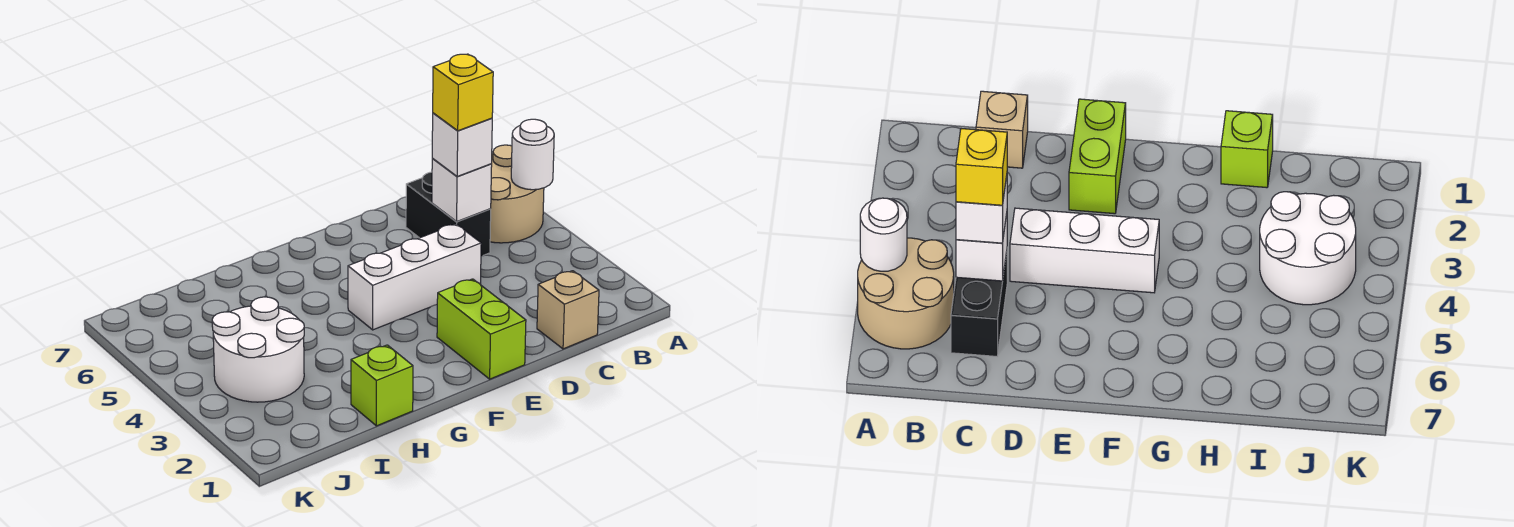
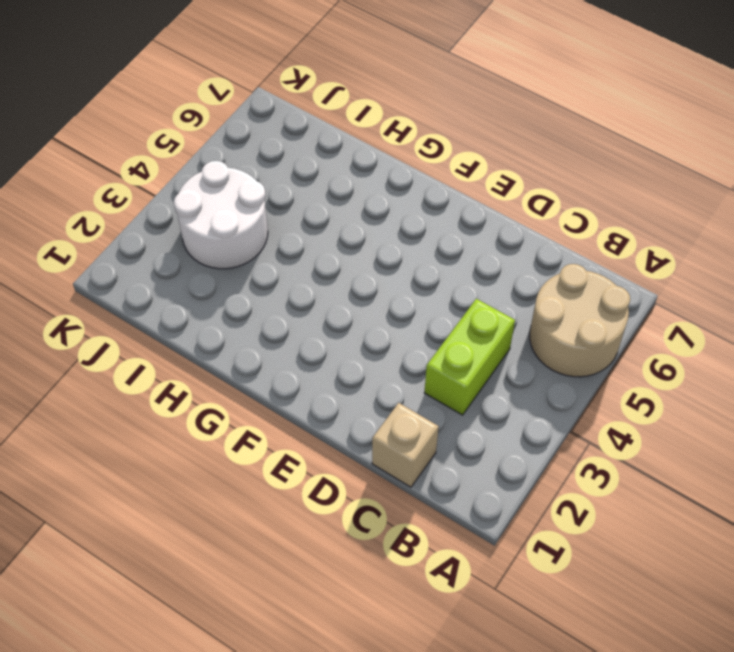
lime 1x2 brick [424,299,515,415] -> lime 1x2 brick moved to [437,279,526,379]
none -> black 1x2 brick [406,172,491,256]
none -> white 1x3 brick [348,224,481,330]

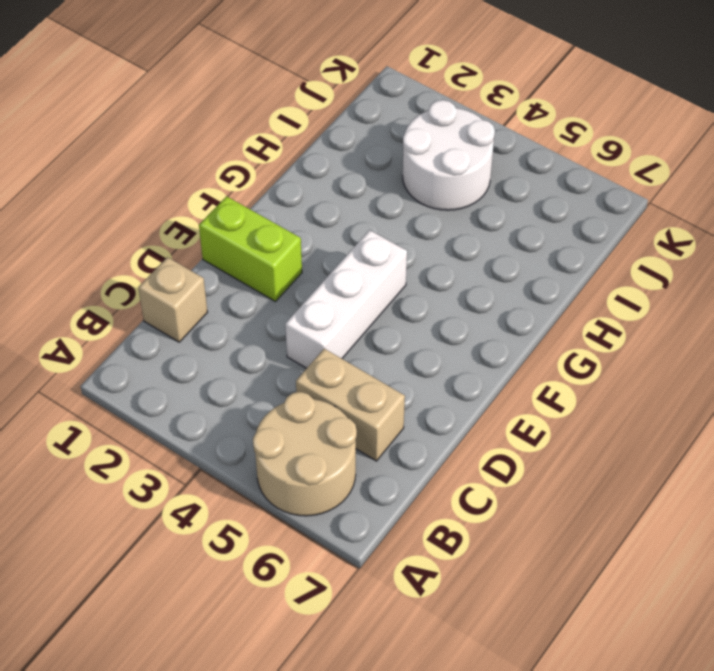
tan 1x2 brick [296,349,405,461] -> black 1x2 brick [406,172,491,256]
none -> lime 1x1 brick [351,345,413,426]
none -> white 1x1 round brick [511,119,554,190]

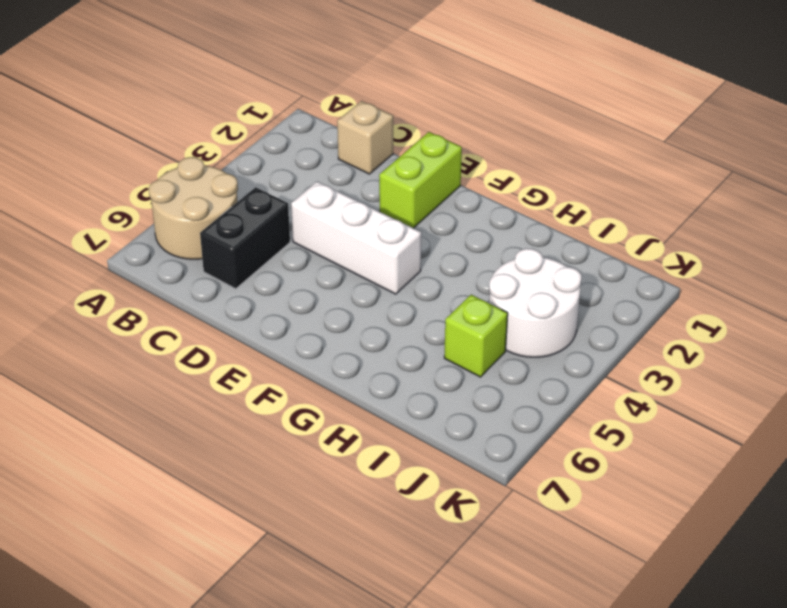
lime 1x1 brick [444,295,508,377] -> lime 1x1 brick moved to [351,345,413,426]
none -> white 1x1 round brick [511,119,554,190]
none -> white 1x1 brick [432,158,492,221]

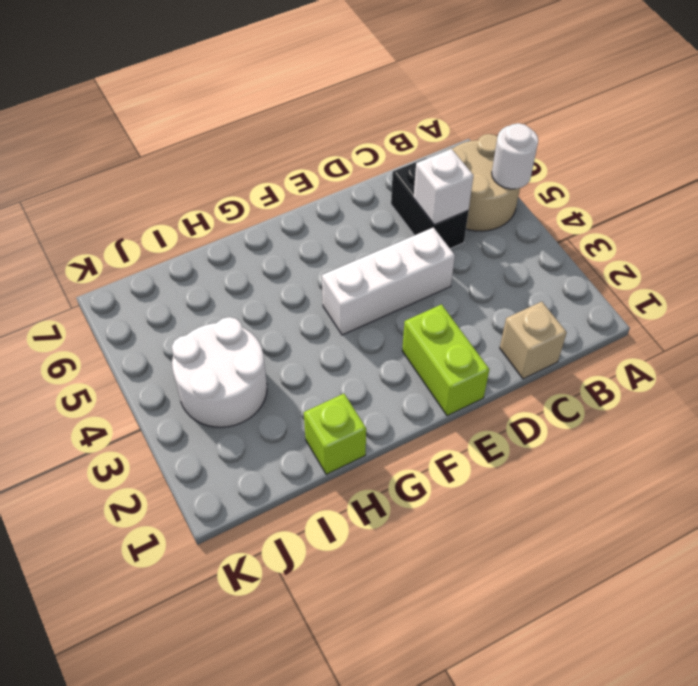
none -> white 1x1 brick [432,113,492,176]
none -> yellow 1x1 brick [433,54,493,131]

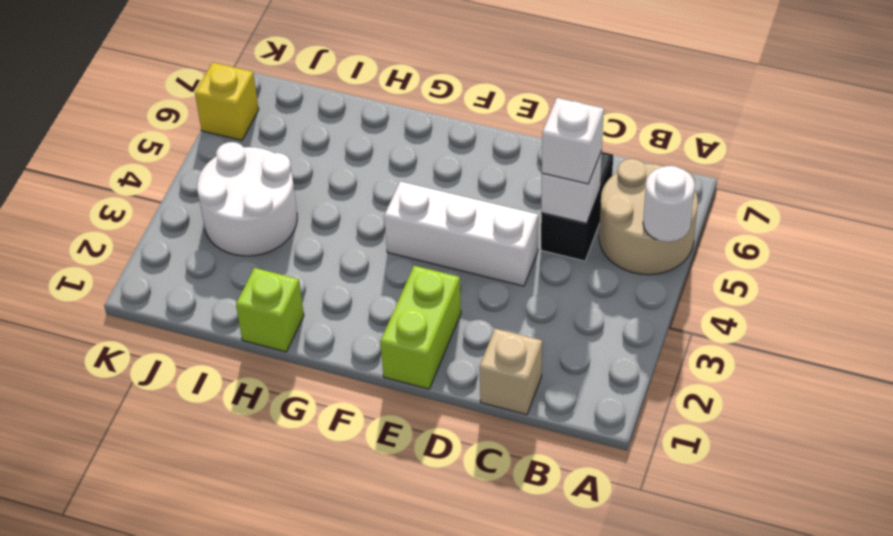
yellow 1x1 brick [195,63,259,140] -> yellow 1x1 brick moved to [433,54,493,131]

